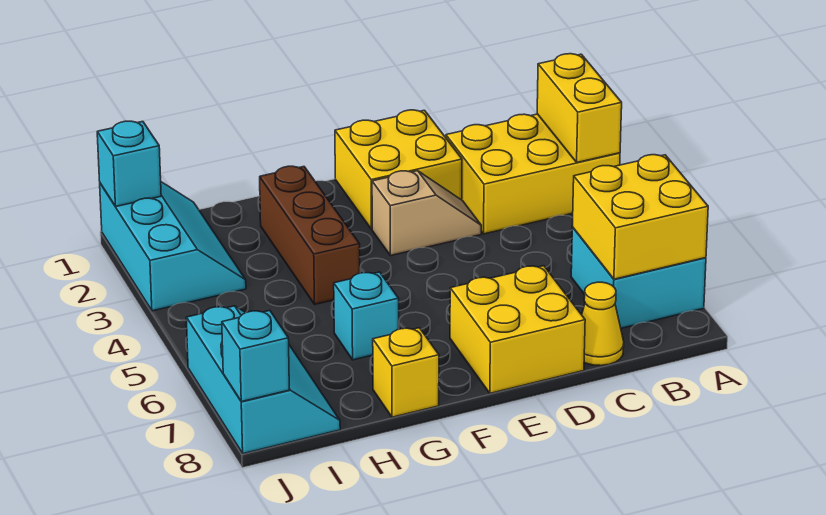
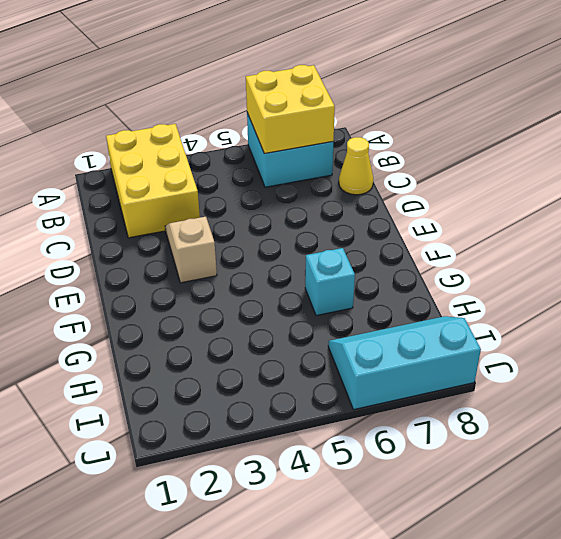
none -> yellow 2x2 brick [335,110,462,229]
none -> yellow 2x2 brick [450,266,585,393]
none -> brown 1x3 brick [260,166,360,304]

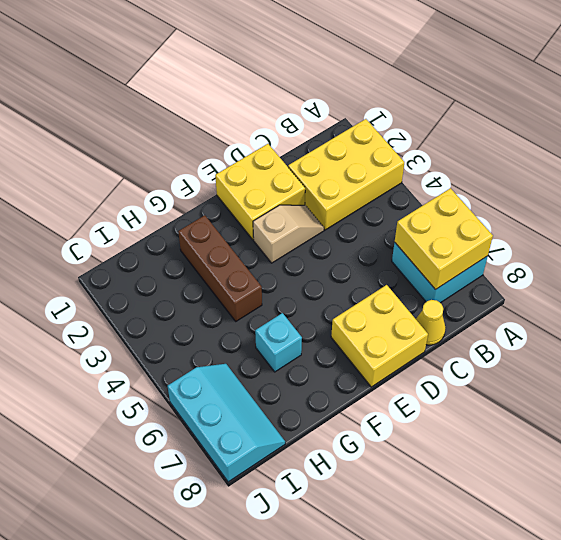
none -> yellow 1x1 brick [373,328,439,417]
none -> cyan 2x3 slope [100,182,246,311]
none -> yellow 1x2 brick [537,54,622,162]

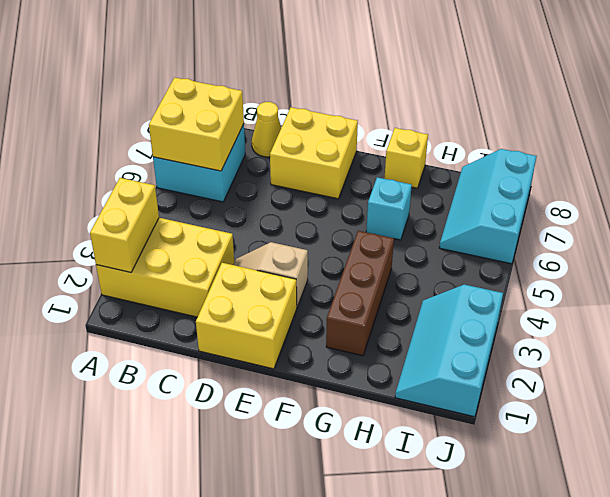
none -> cyan 1x1 brick [97,121,161,206]
none -> cyan 1x1 brick [222,310,289,402]

